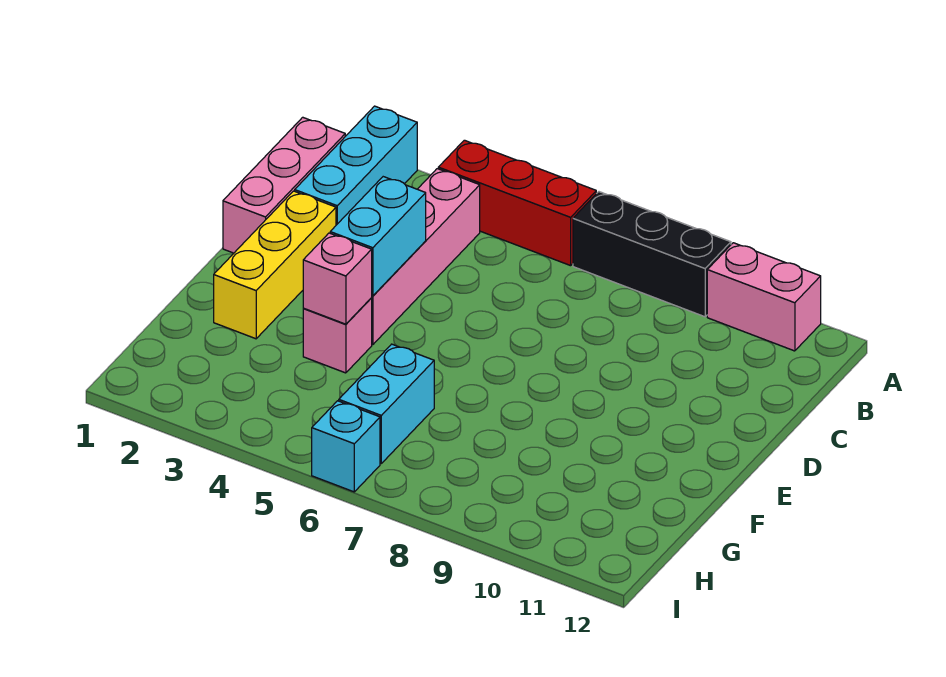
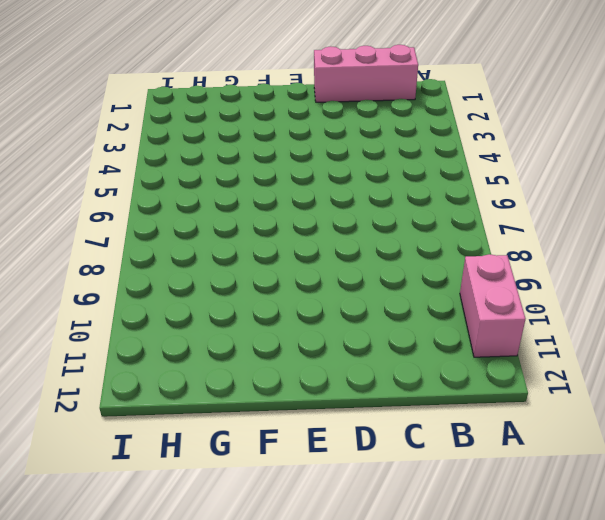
none -> cyan 1x3 brick [295,106,417,225]
none -> red 1x3 brick [438,140,596,266]
none -> black 1x3 brick [573,192,731,317]

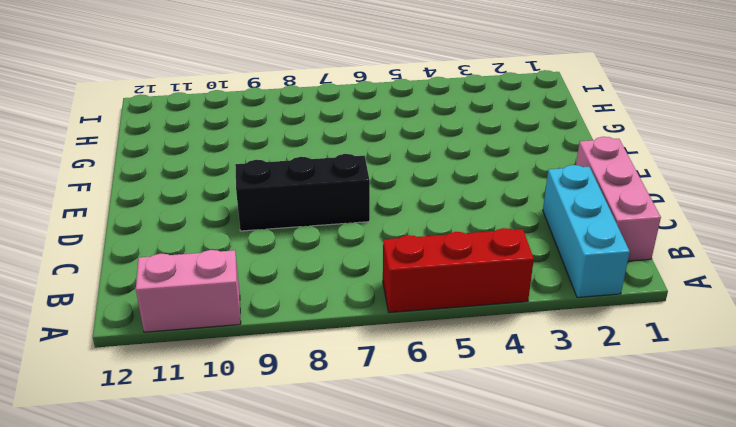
black 1x3 brick [235,154,370,231] -> black 1x3 brick moved to [573,192,731,317]
none -> pink 1x4 brick [372,169,480,345]
none -> yellow 1x3 brick [214,191,336,339]
none -> pink 1x1 brick [303,298,372,373]

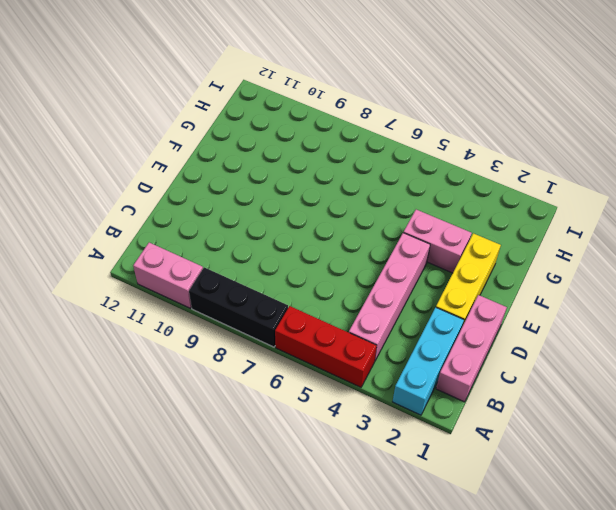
pink 1x2 brick [404,210,472,273] -> pink 1x1 brick [303,298,372,373]
none -> cyan 1x2 brick [339,344,434,463]
none -> cyan 1x1 brick [312,401,380,492]
none -> cyan 1x2 brick [330,177,426,296]

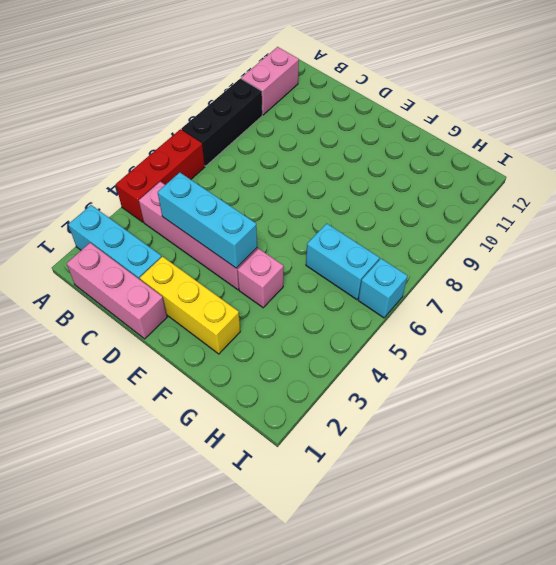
cyan 1x3 brick [158,173,257,268] -> cyan 1x2 brick [330,177,426,296]
none -> pink 1x1 brick [303,233,372,324]

